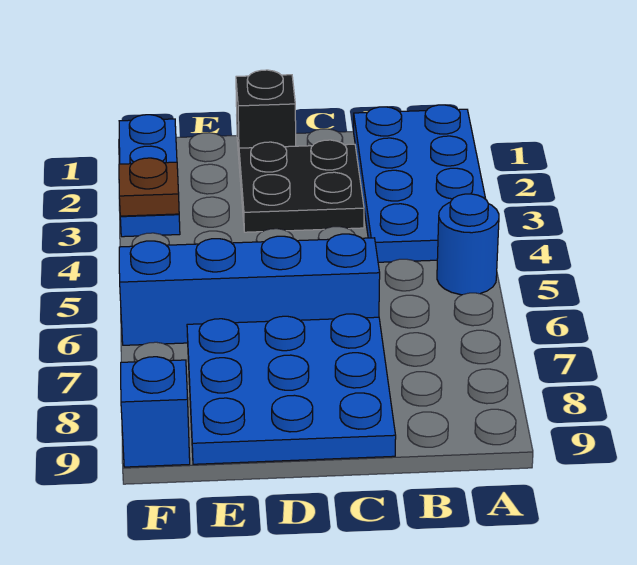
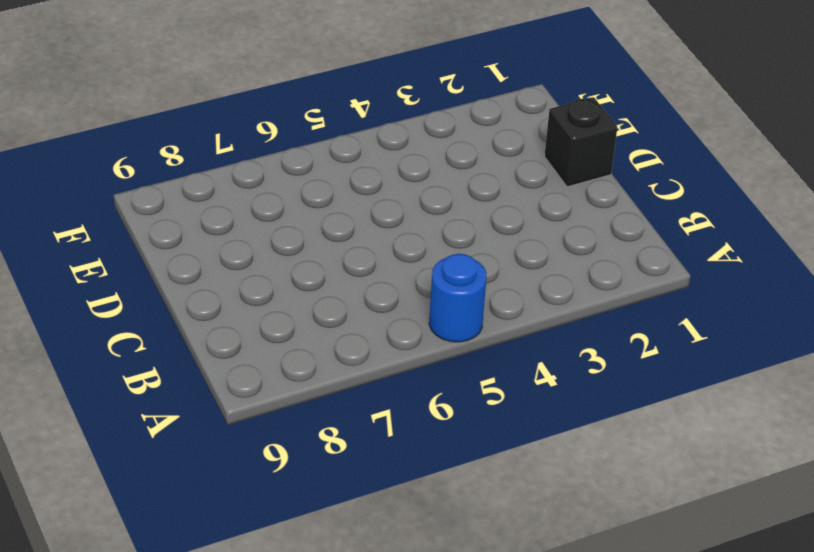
none -> blue 2x4 plate [354,105,486,262]
none -> black 2x2 plate [239,140,364,232]

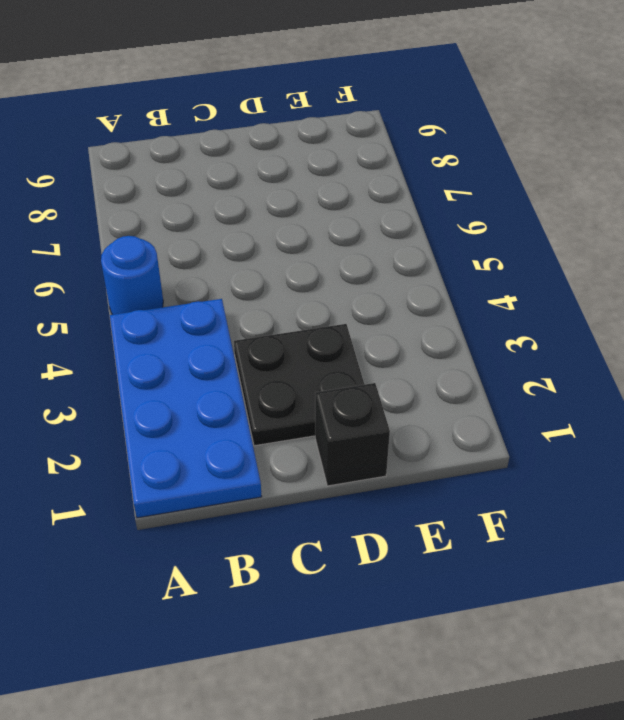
none -> blue 1x4 brick [119,234,380,345]
none -> blue 3x3 plate [187,314,396,464]

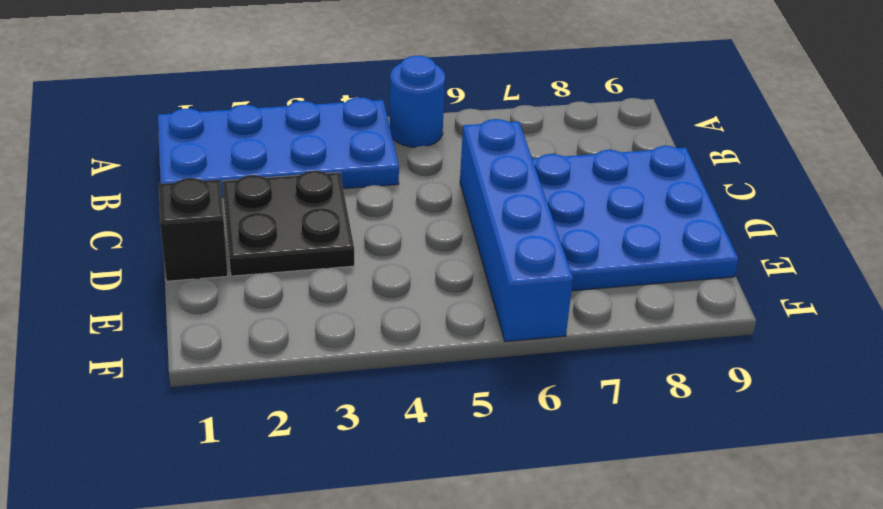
none -> blue 1x3 plate [119,115,180,237]
none -> blue 1x1 brick [121,357,190,467]

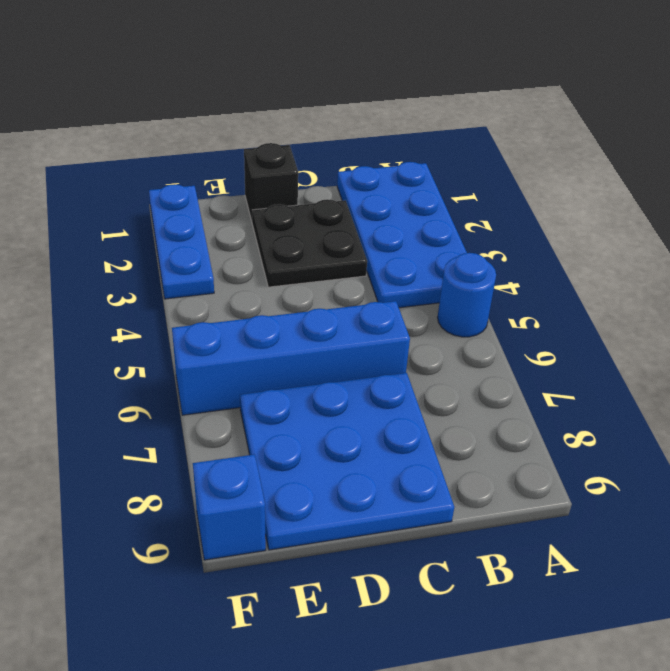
none -> brown 1x1 plate [119,158,179,216]

